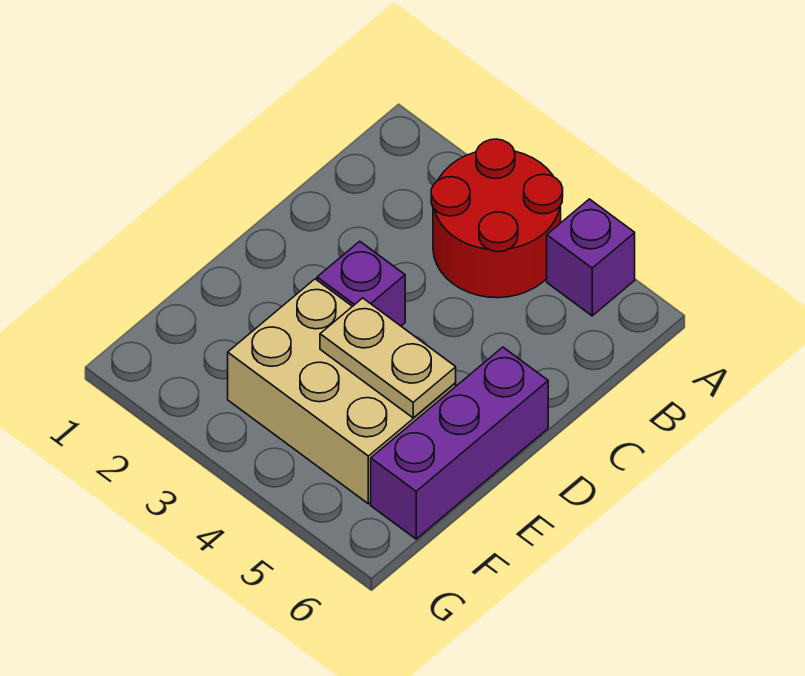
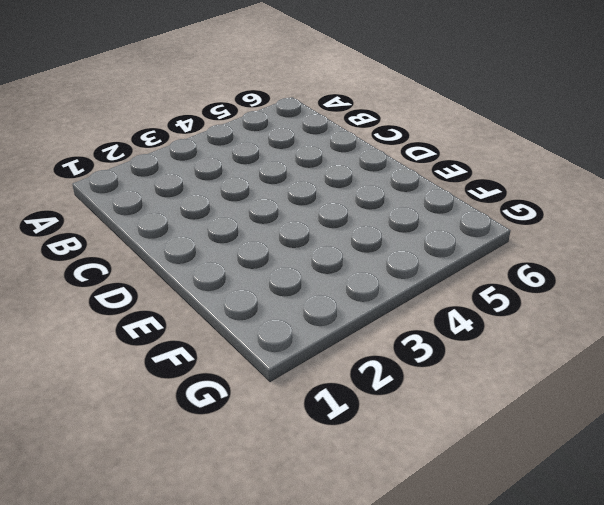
none -> red 2x2 round brick [431,139,563,298]
none -> purple 1x1 brick [547,199,635,316]

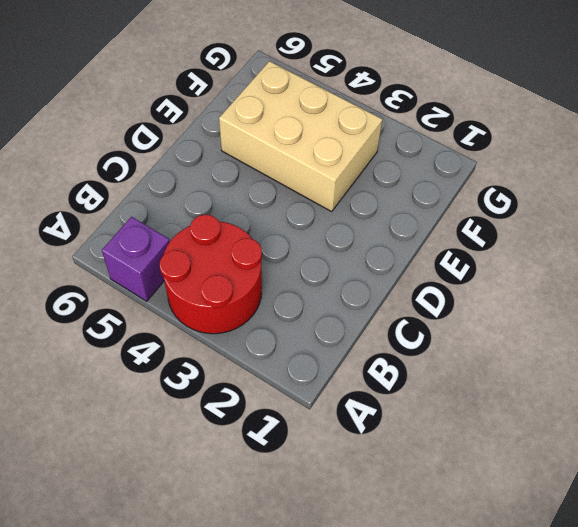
none -> purple 1x1 brick [317,241,405,326]
none -> purple 1x3 brick [371,347,548,539]

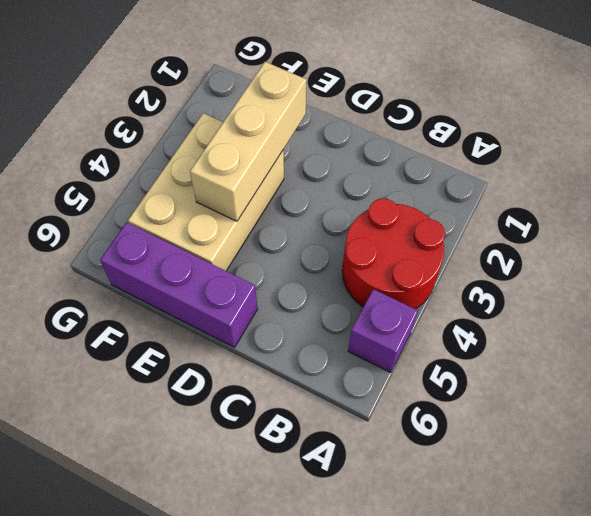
tan 1x3 brick [190,62,306,221] -> tan 1x2 plate [320,298,456,418]
none -> purple 1x1 brick [317,241,405,326]

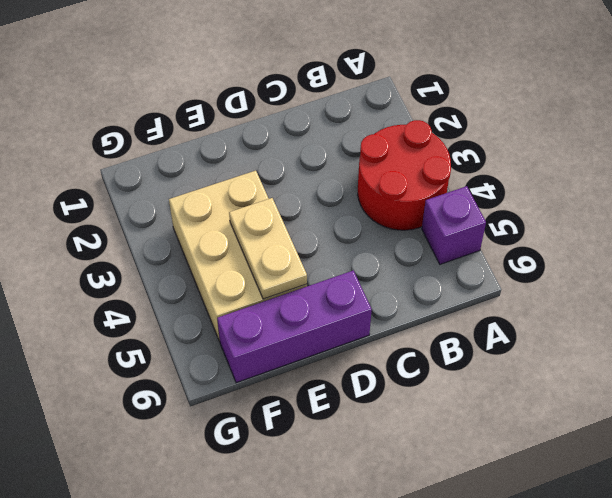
none -> purple 1x1 brick [317,241,405,326]

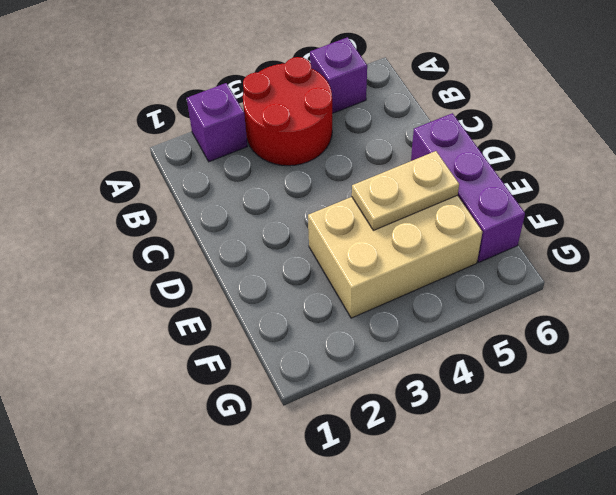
purple 1x1 brick [187,83,248,162] -> purple 1x1 brick moved to [317,241,405,326]

